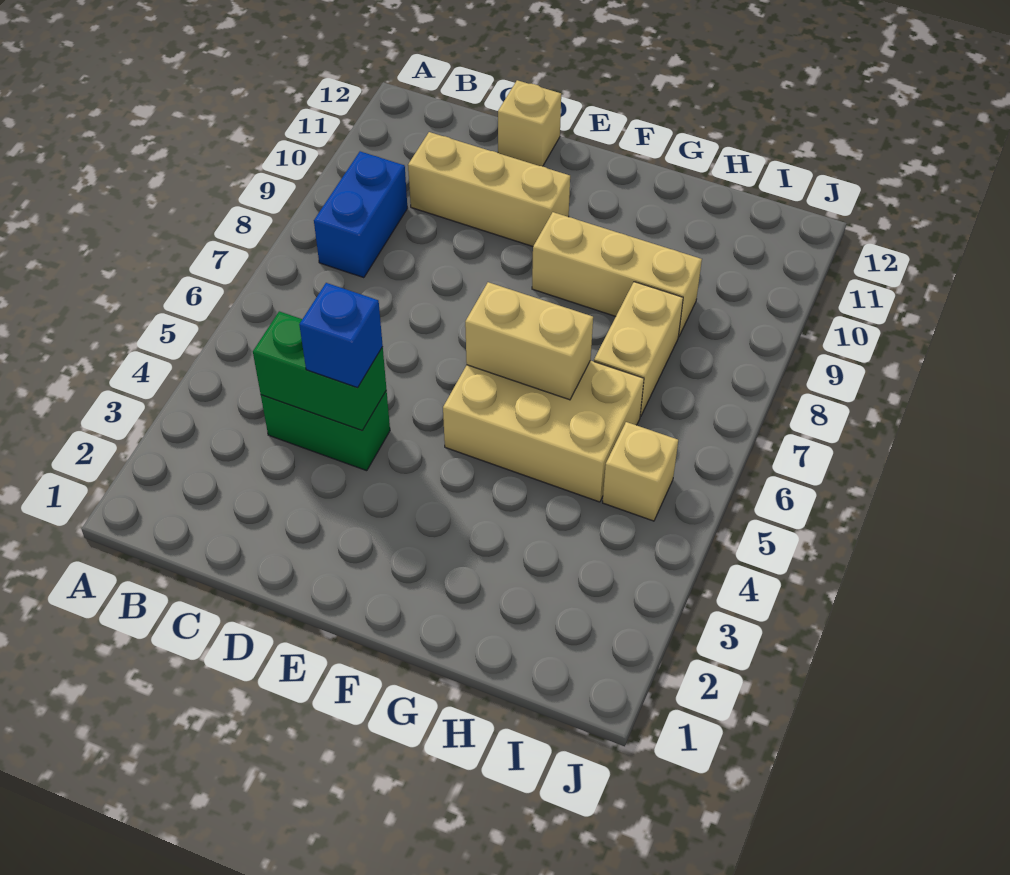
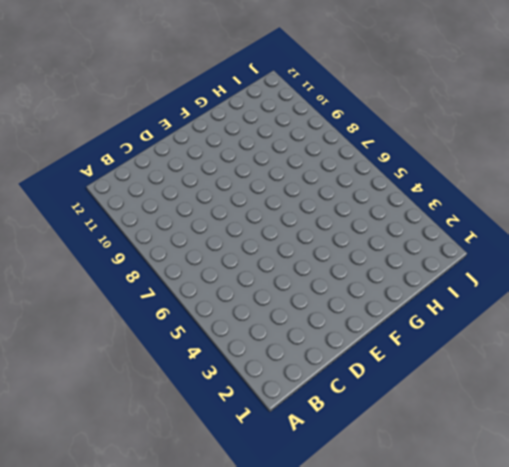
none -> blue 1x2 brick [314,151,407,278]
none -> green 1x2 brick [261,390,390,471]

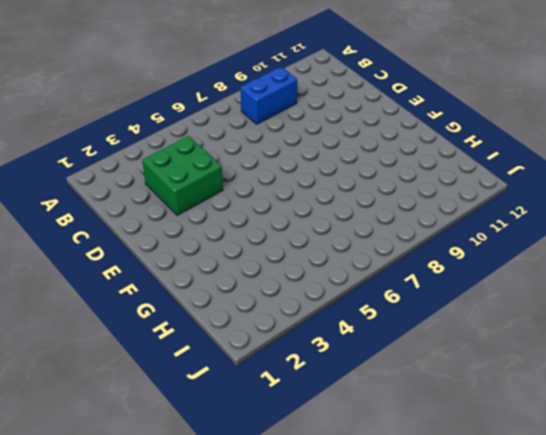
green 2x2 brick [142,136,223,215] -> green 1x2 brick [261,390,390,471]
none -> tan 1x3 brick [408,132,570,246]
none -> tan 1x1 brick [498,80,561,166]

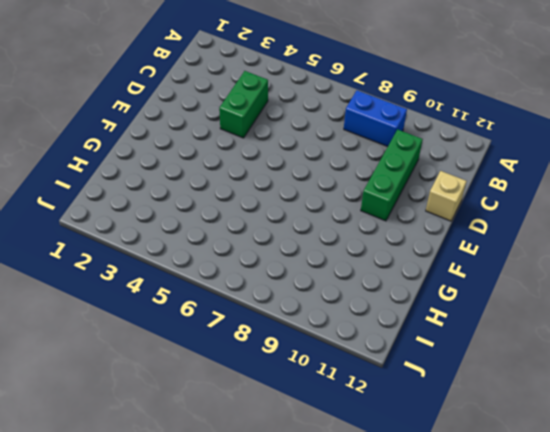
green 1x3 brick [361,129,423,221] -> tan 1x3 brick [408,132,570,246]
none -> tan 2x3 brick [443,360,644,502]
none -> tan 1x3 brick [532,212,702,337]

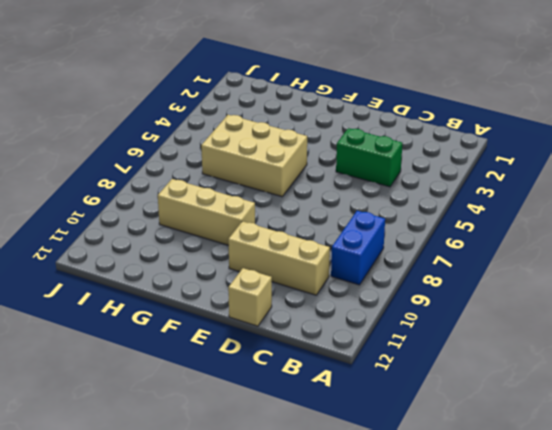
none -> tan 1x2 brick [594,282,683,417]
none -> tan 1x1 brick [603,422,678,521]

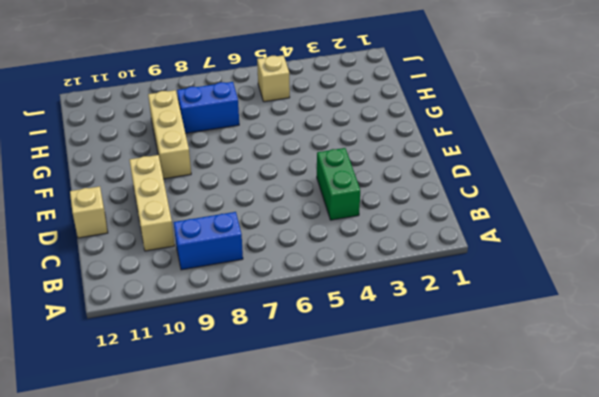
blue 1x2 brick [177,82,239,133] -> tan 1x2 brick [594,282,683,417]
none -> tan 2x3 brick [443,360,644,502]
none -> green 1x2 brick [253,311,386,430]

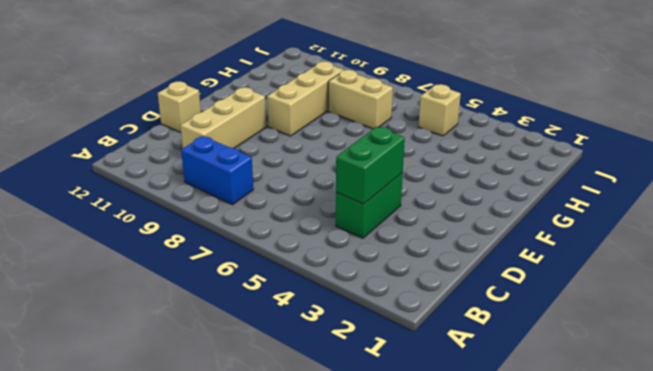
none -> tan 2x3 brick [443,360,644,502]
none -> tan 1x2 brick [465,282,593,400]

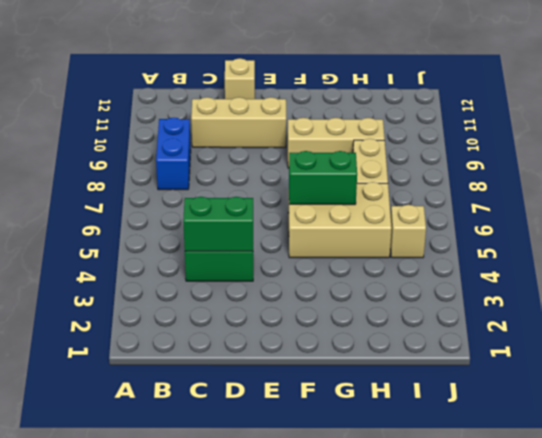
green 1x2 brick [289,151,357,205] -> tan 1x2 brick [465,282,593,400]
none -> blue 1x1 brick [299,283,383,388]

